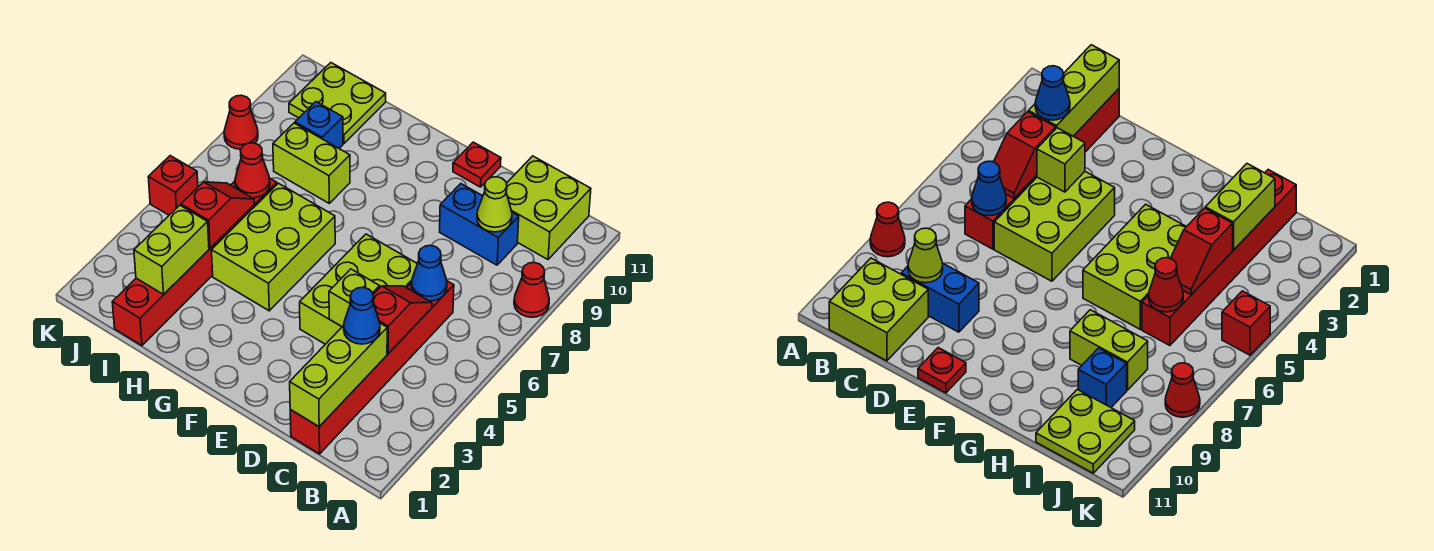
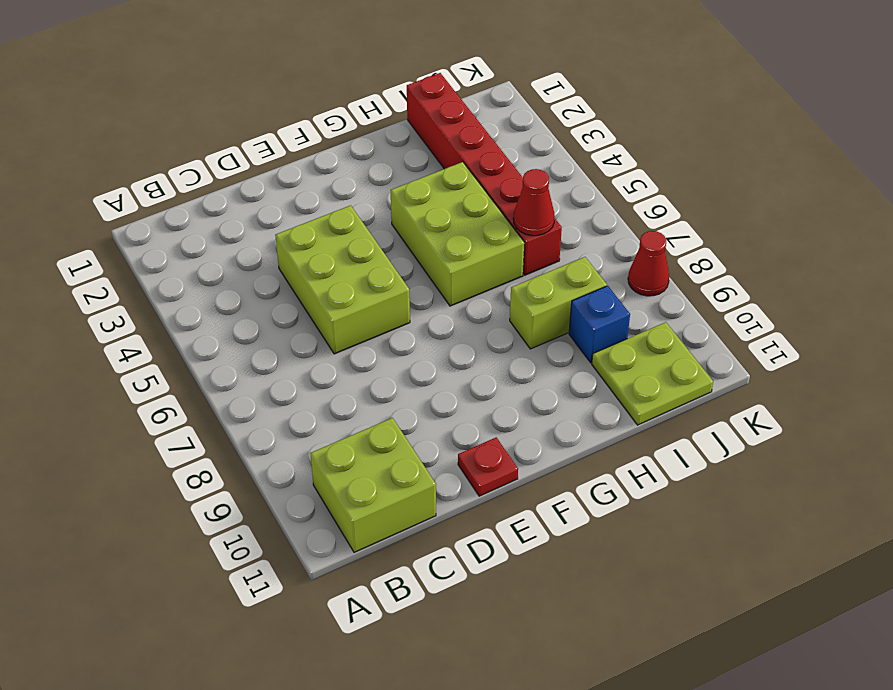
none -> red 1x1 cone [514,263,549,317]
none -> red 1x6 brick [290,281,454,454]
none -> blue 1x2 brick [440,184,519,265]

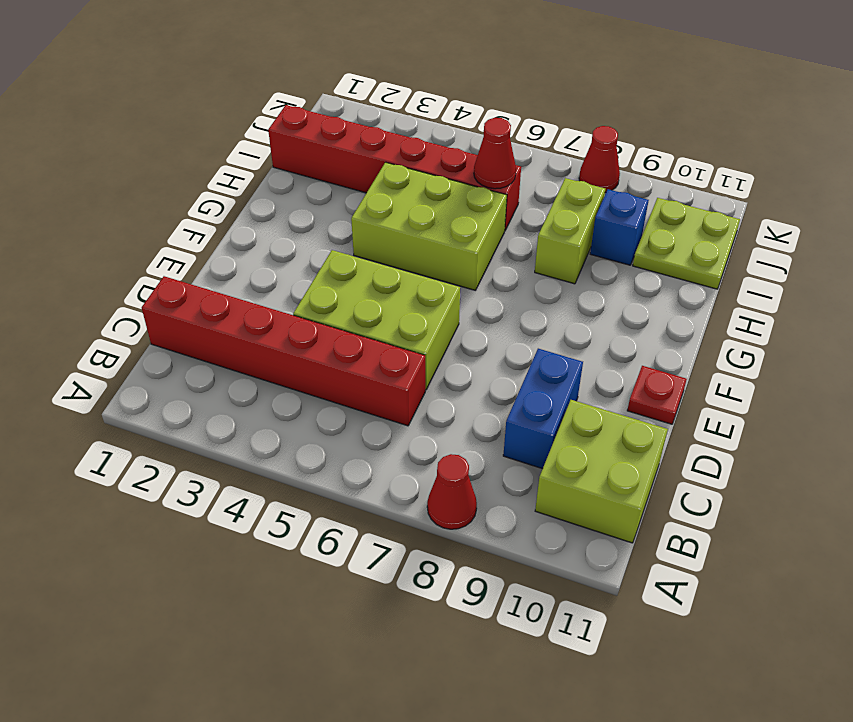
none -> red 1x1 brick [148,156,198,215]
none -> lime 1x3 brick [290,323,387,427]
none -> red 1x2 slope [373,286,432,354]

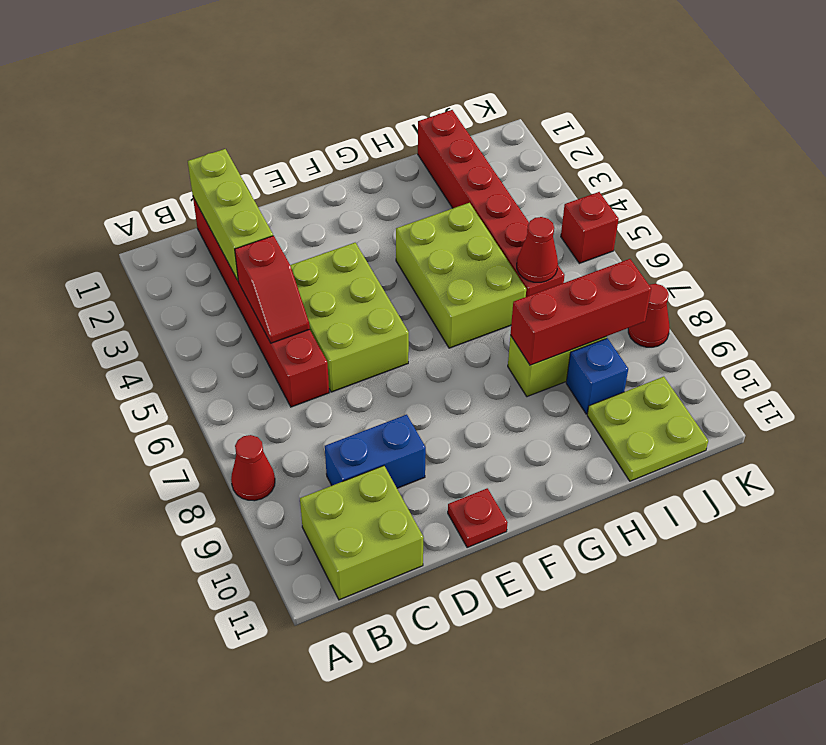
red 1x3 brick [510,259,651,365] -> none
none -> blue 1x1 cone [411,245,447,301]
none -> lime 1x1 cone [477,177,512,232]
none -> lime 1x1 brick [329,269,380,327]

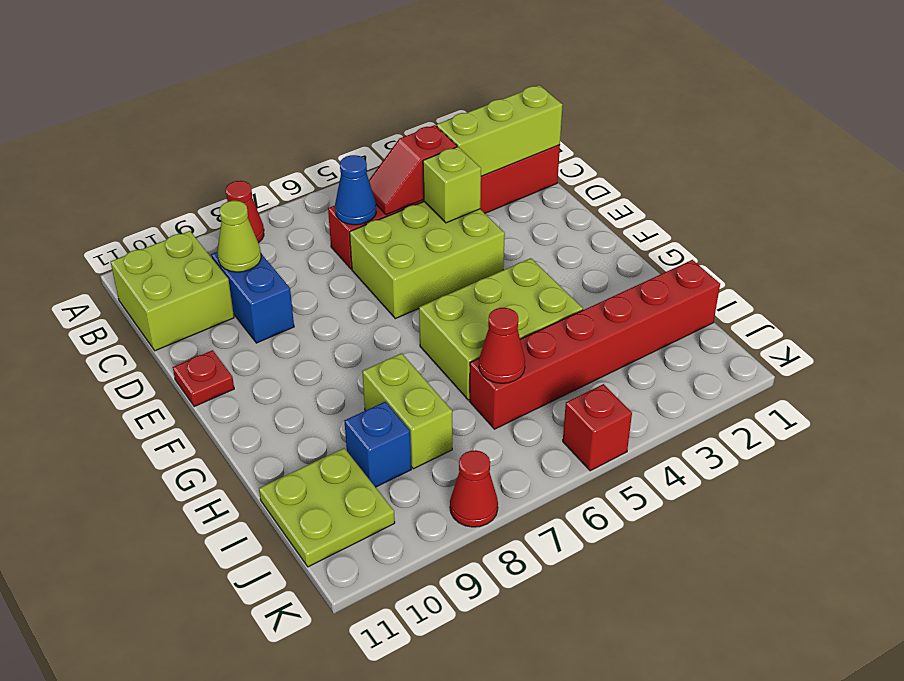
none -> lime 1x2 brick [134,205,209,294]
none -> red 1x2 slope [181,182,254,248]
none -> blue 1x1 cone [344,287,380,344]

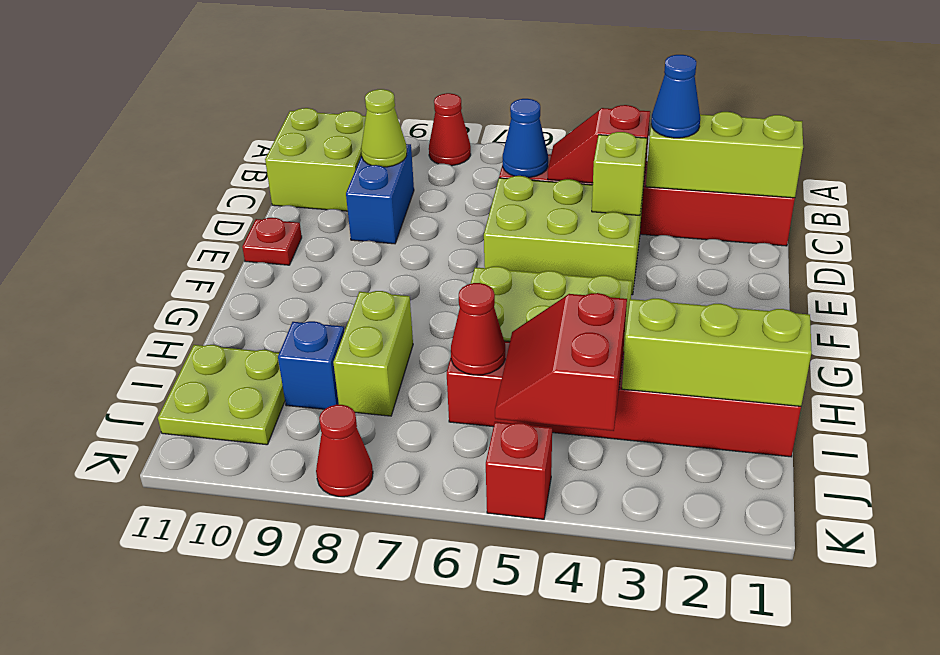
lime 1x3 brick [622,298,812,406] -> lime 1x2 brick [134,205,209,294]
red 2x2 slope [495,293,627,431] -> red 1x2 slope [181,182,254,248]

